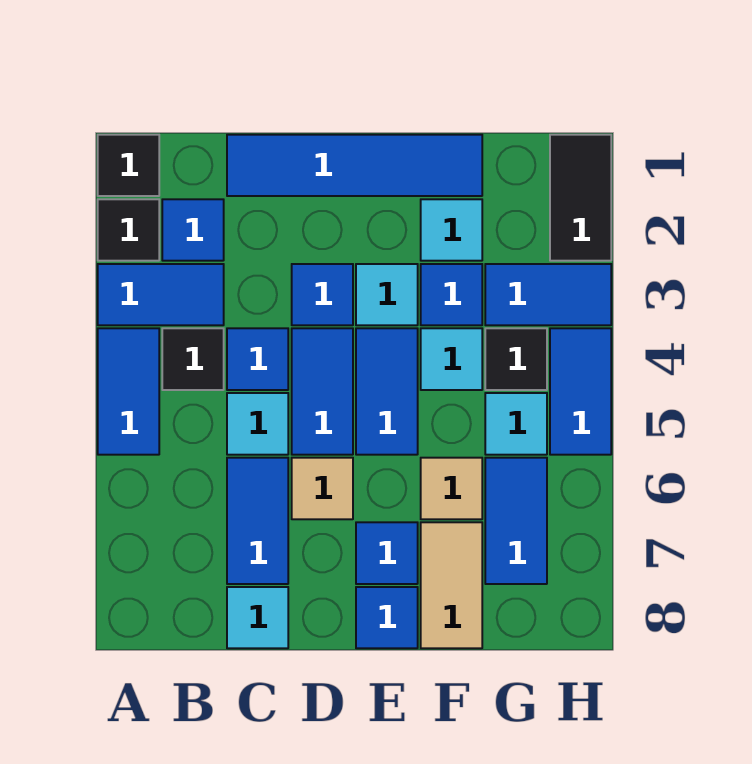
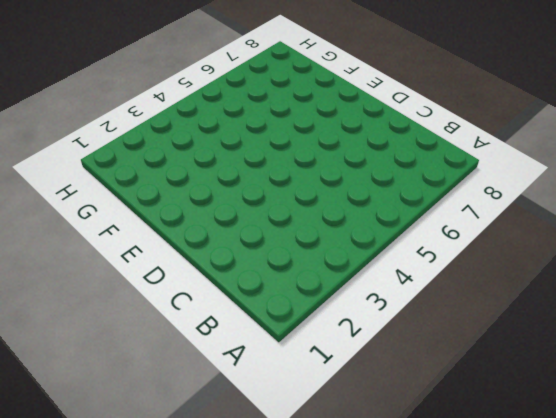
none -> black 1x1 tile [98,135,159,196]
none -> black 1x1 tile [98,199,159,261]
none -> blue 1x2 tile [98,264,224,325]

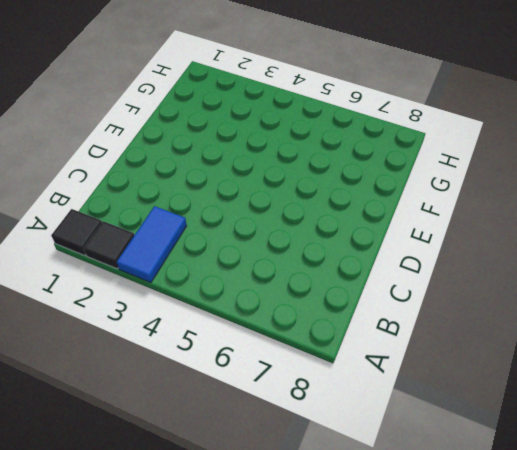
none -> blue 1x2 tile [98,328,159,455]
none -> blue 1x1 tile [162,199,224,261]
none -> black 1x1 tile [162,328,224,390]

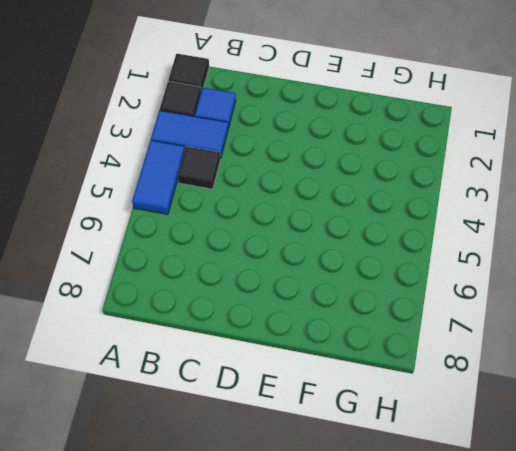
none -> blue 1x4 tile [227,135,482,196]
none -> blue 1x1 tile [227,328,288,390]
none -> cyan 1x1 tile [227,393,288,455]

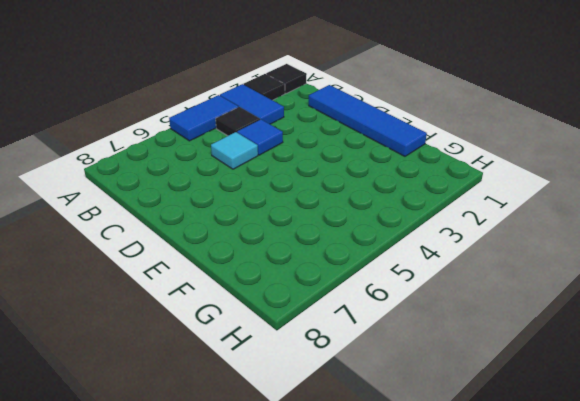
none -> blue 1x1 tile [162,199,224,261]
none -> blue 1x2 tile [227,458,288,584]
none -> cyan 1x1 tile [227,587,288,648]

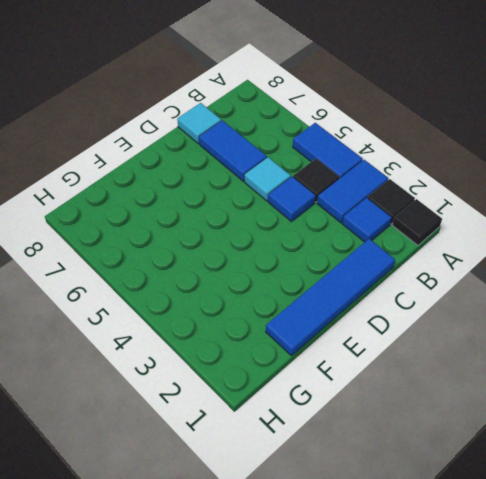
none -> blue 1x1 tile [292,264,353,325]
none -> blue 1x2 tile [292,328,353,455]
none -> tan 1x1 tile [292,458,353,519]

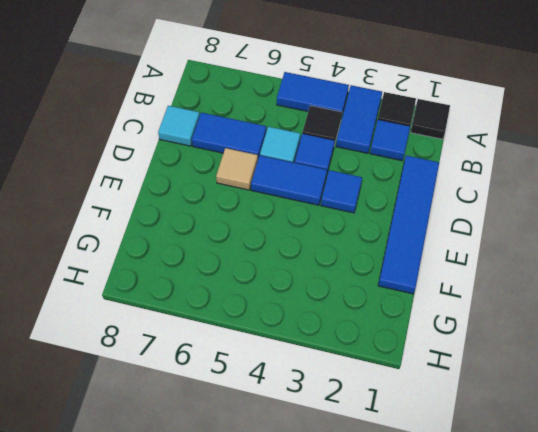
none -> cyan 1x1 tile [356,264,418,325]
none -> blue 1x2 tile [356,328,418,455]
none -> blue 1x1 tile [356,522,418,584]

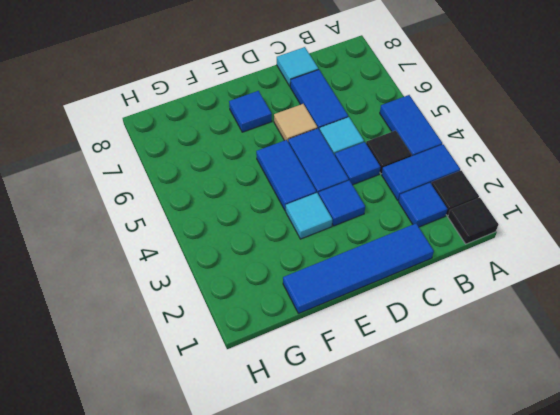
none -> blue 1x1 tile [356,587,418,648]
none -> cyan 1x1 tile [421,199,482,261]
none -> blue 1x1 tile [421,264,482,325]

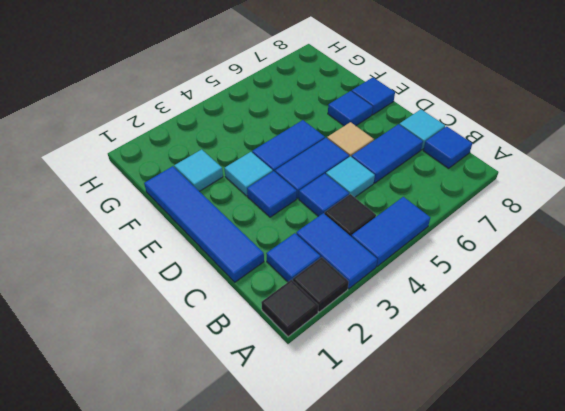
blue 1x1 tile [423,126,472,168] -> blue 1x1 tile moved to [421,264,482,325]
none -> cyan 1x1 tile [421,328,482,390]
none -> tan 1x1 tile [421,458,482,519]
none -> tan 1x2 tile [421,522,482,648]

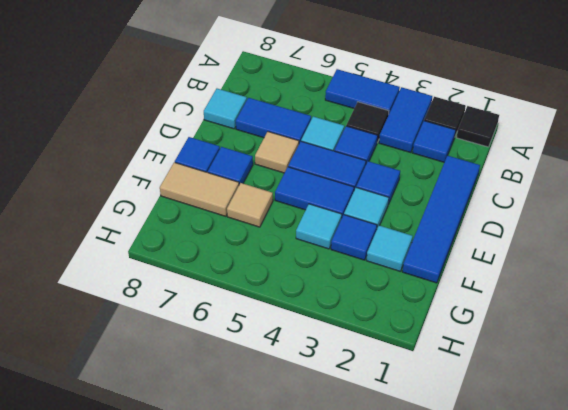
none -> blue 1x2 tile [485,264,611,325]
none -> black 1x1 tile [485,328,547,390]
none -> cyan 1x1 tile [485,393,547,455]

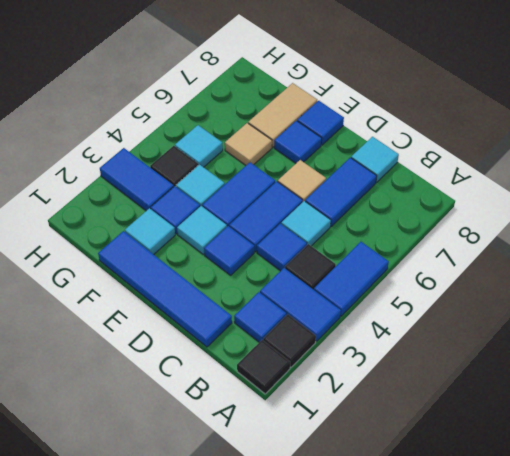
none -> blue 1x2 tile [485,458,547,584]
none -> black 1x2 tile [550,135,611,261]
none -> blue 1x2 tile [550,328,611,455]

